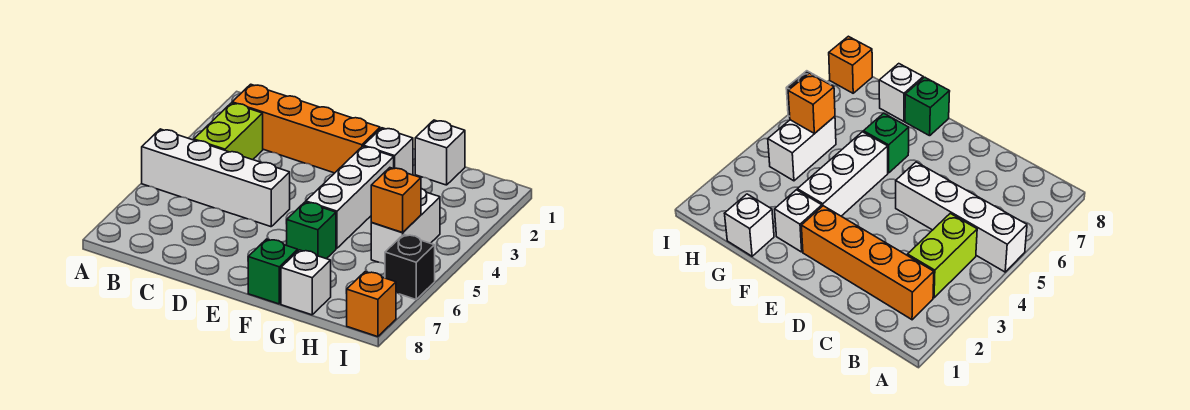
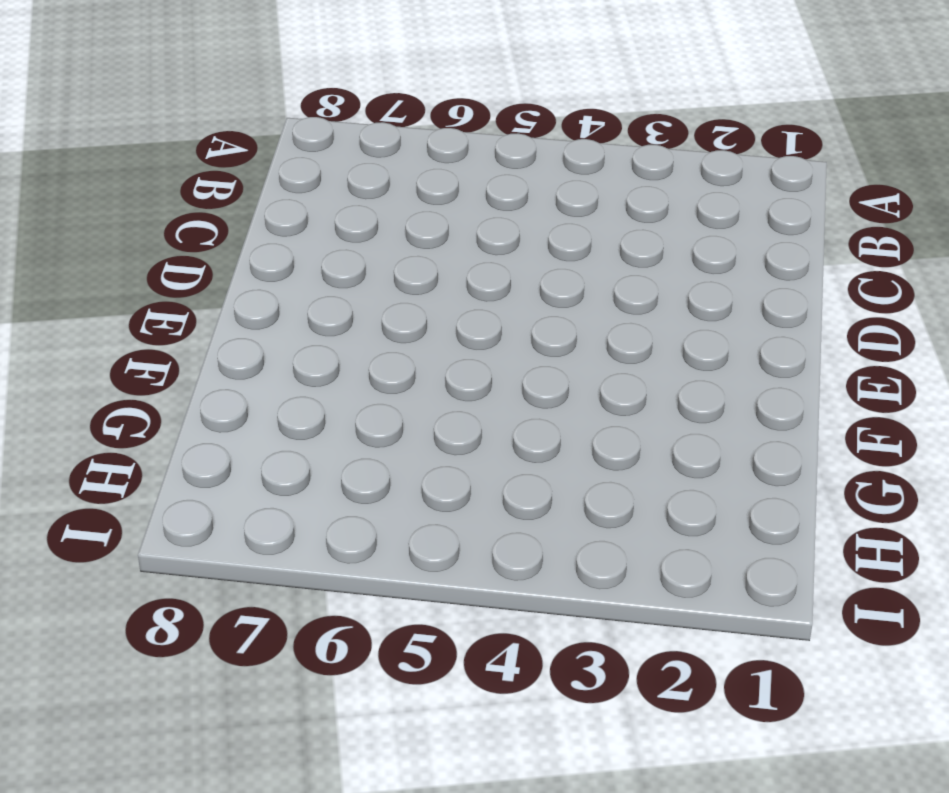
none -> white 1x4 brick [142,129,290,227]
none -> orange 1x4 brick [232,84,380,173]
none -> lime 1x2 brick [194,103,263,160]

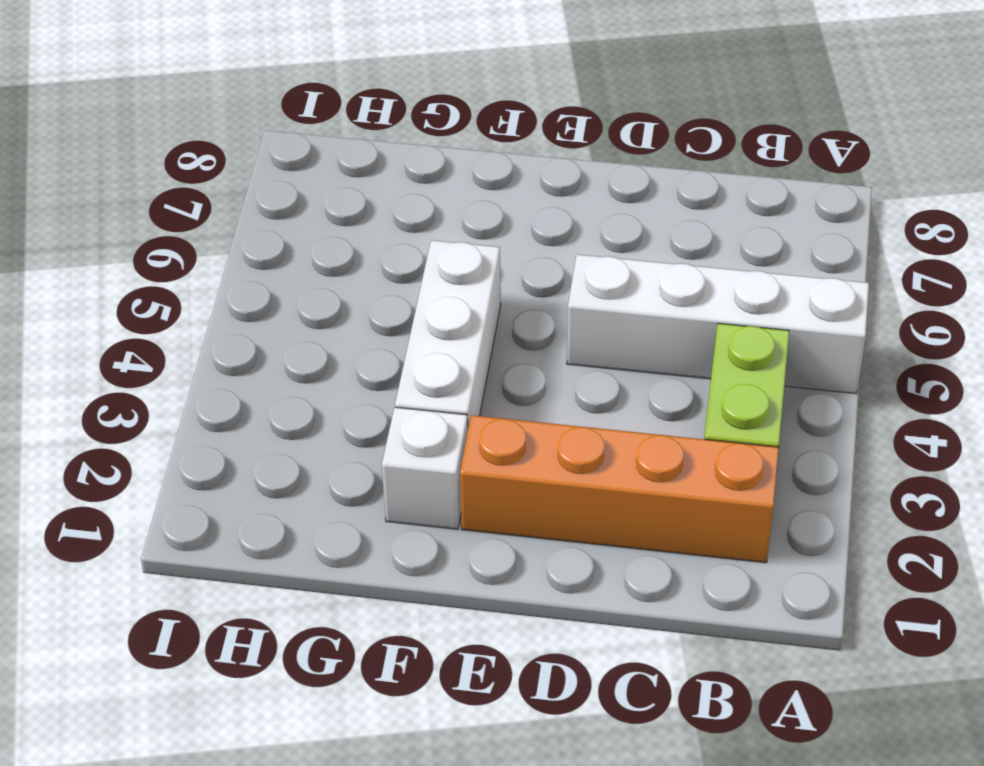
none -> green 1x1 brick [287,202,336,259]
none -> green 1x1 brick [248,239,298,304]
none -> white 1x1 brick [415,120,465,185]

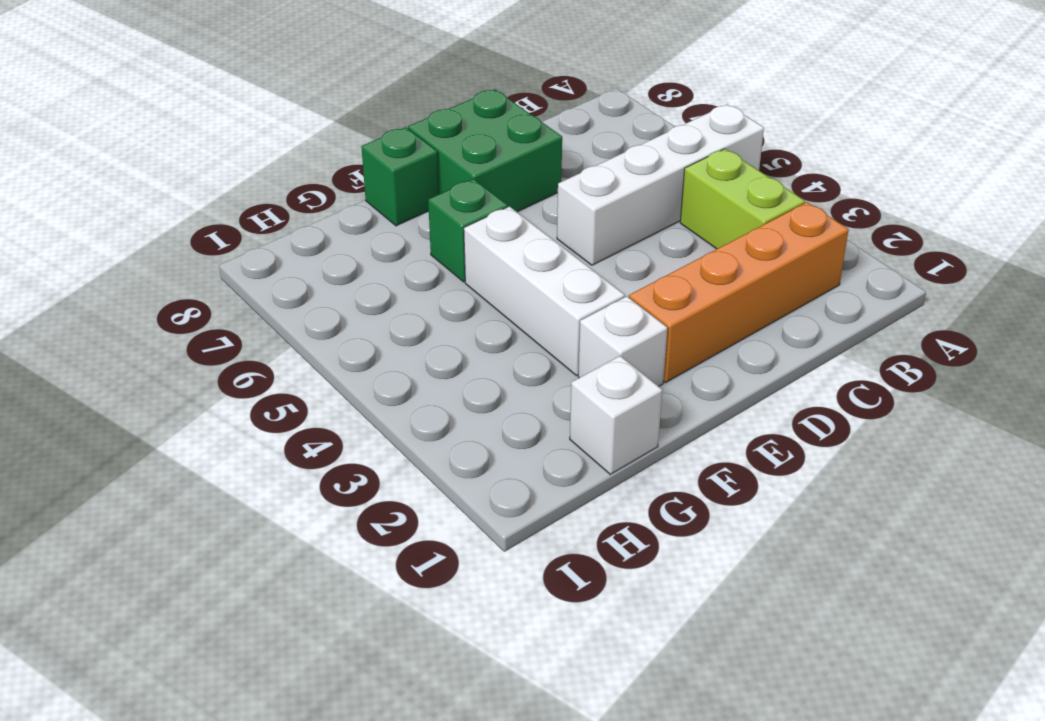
green 2x2 brick [408,89,562,212] -> none
none -> white 1x1 brick [281,250,331,315]
none -> white 1x2 brick [371,188,440,264]
none -> black 1x1 brick [385,235,435,299]

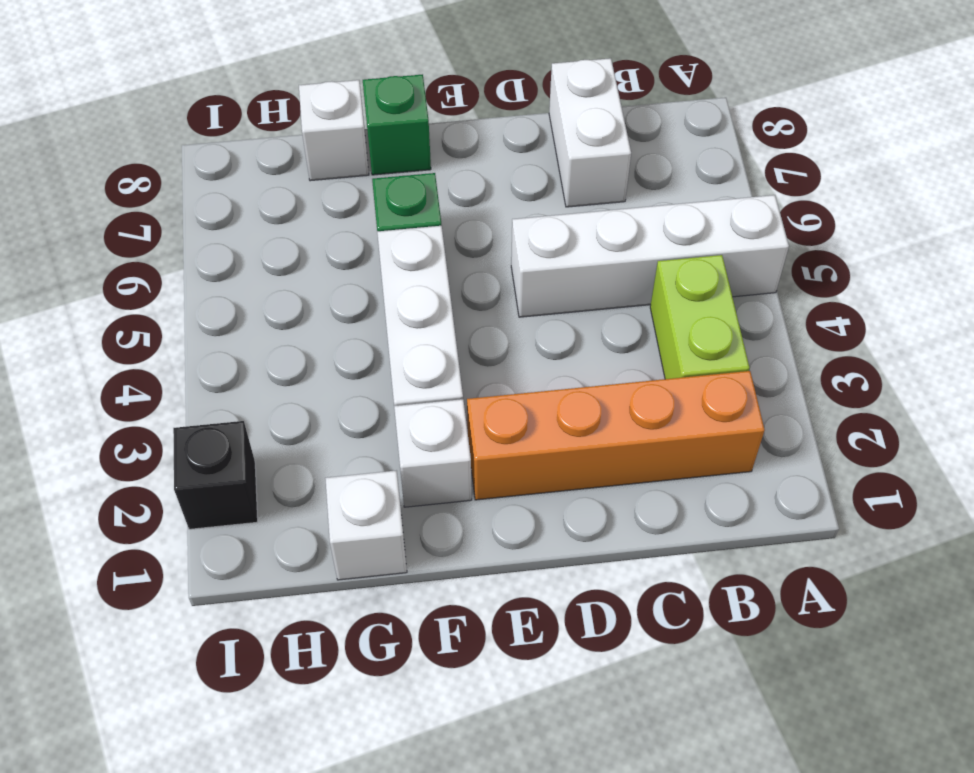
white 1x2 brick [549,58,631,207] -> white 1x2 brick moved to [371,188,440,264]
black 1x1 brick [173,421,258,529] -> black 1x1 brick moved to [385,235,435,299]
none -> orange 1x1 brick [347,272,396,337]
none -> orange 1x1 brick [371,168,421,232]

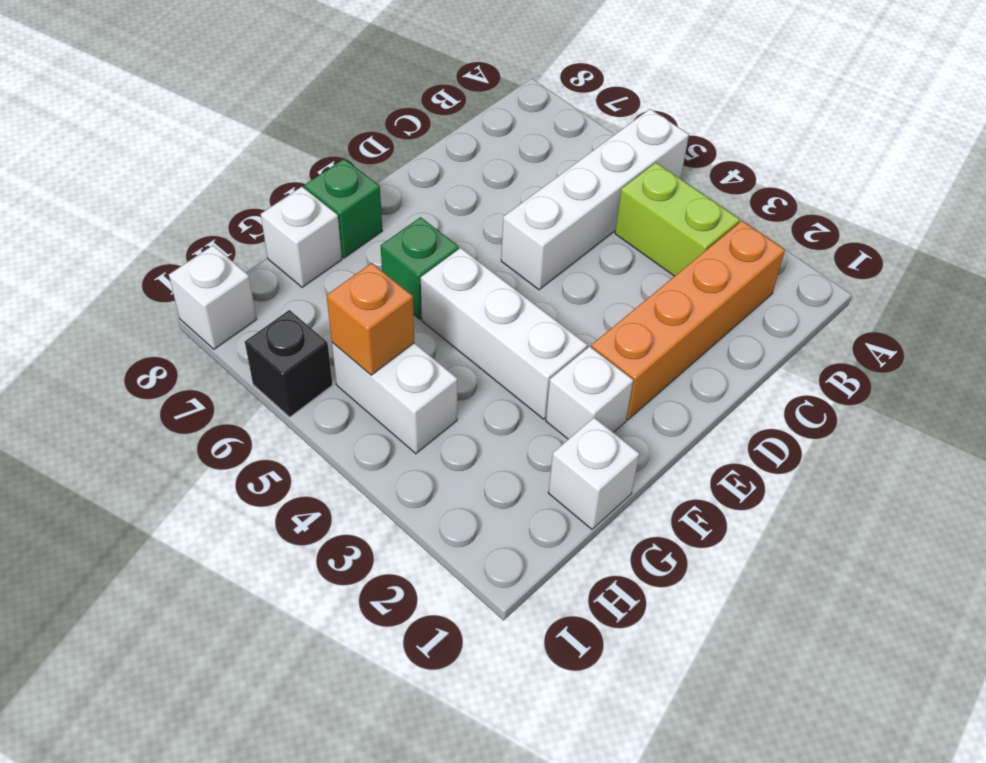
white 1x1 brick [169,245,257,349] -> orange 1x1 brick [347,272,396,337]

